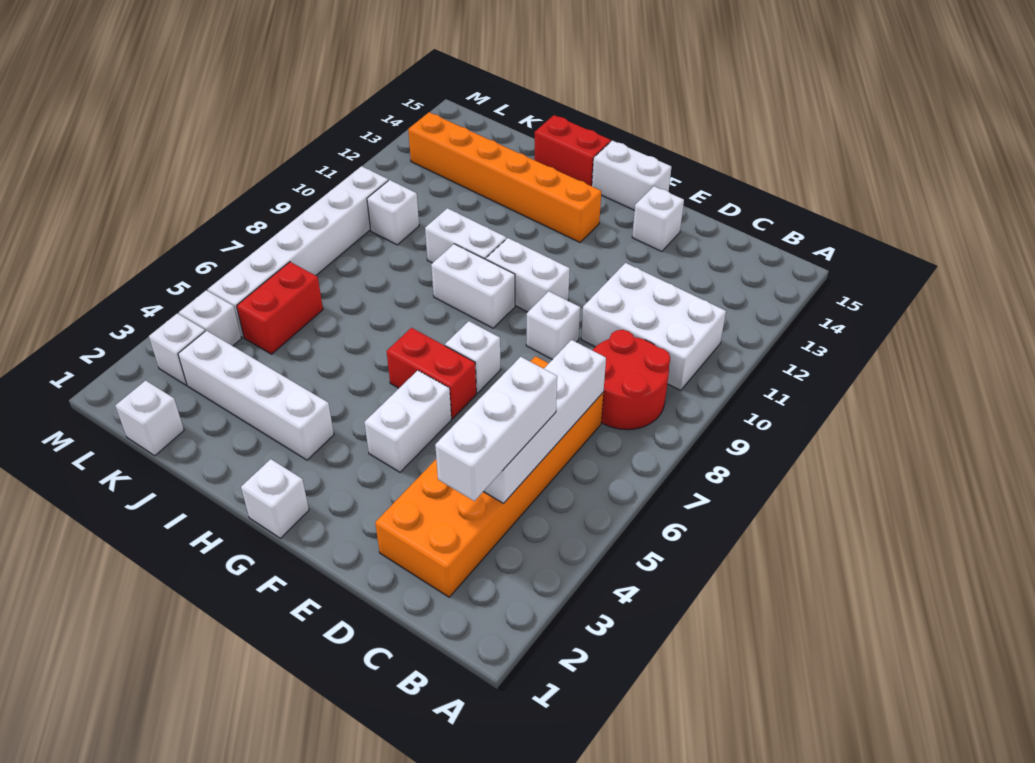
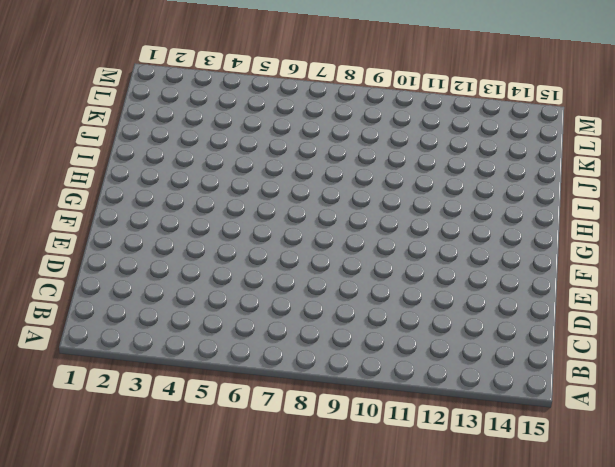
none -> red 2x2 round brick [593,330,670,430]
none -> white 2x3 brick [581,263,726,390]
none -> orange 2x6 brick [375,356,603,597]

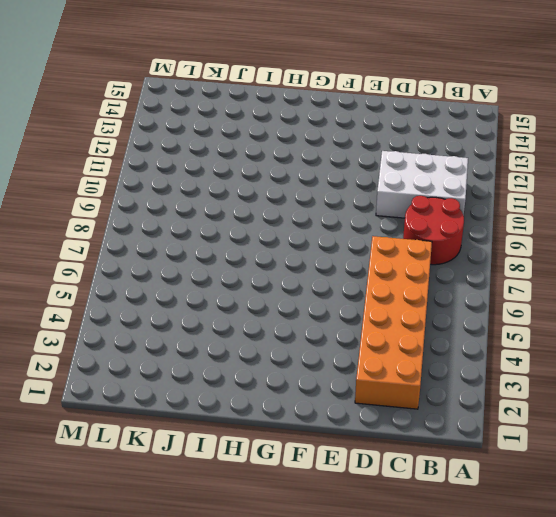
none -> white 1x1 brick [526,291,580,360]
none -> white 1x1 brick [632,186,684,252]
none -> white 1x2 brick [364,370,451,472]

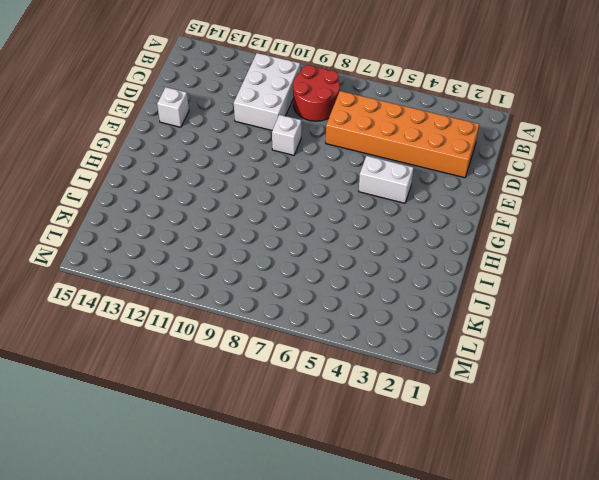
none -> red 1x2 brick [387,328,476,419]
none -> white 1x1 brick [445,321,501,393]
none -> white 1x2 brick [486,238,570,312]

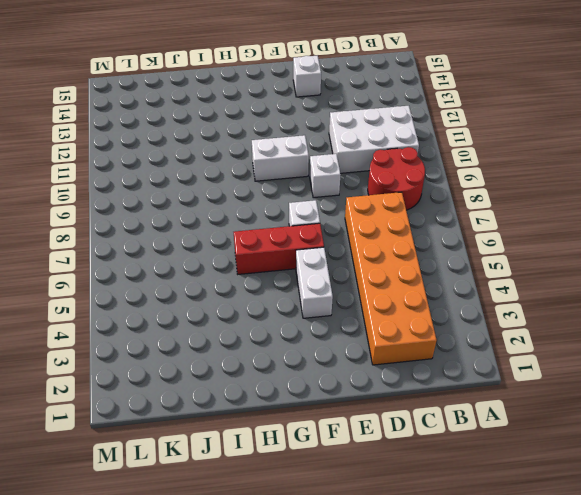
red 1x3 brick [234,223,324,274] -> red 1x2 brick [387,328,476,419]
none -> white 1x2 brick [592,141,671,210]
none -> white 1x1 brick [241,459,309,538]
none -> white 1x2 brick [431,244,515,328]

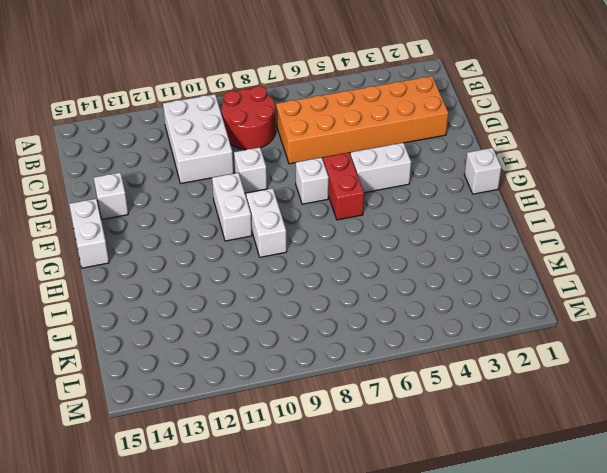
none -> orange 1x6 brick [408,112,601,242]
none -> white 1x4 brick [178,331,334,460]
none -> white 1x2 brick [425,208,506,263]

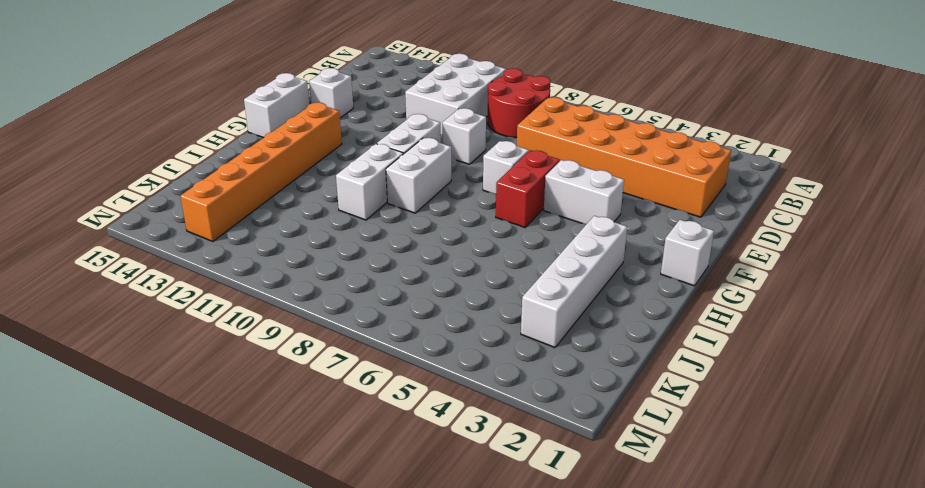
none -> red 1x2 brick [534,115,611,186]
none -> white 1x1 brick [115,380,184,456]
none -> red 1x2 brick [237,262,323,354]

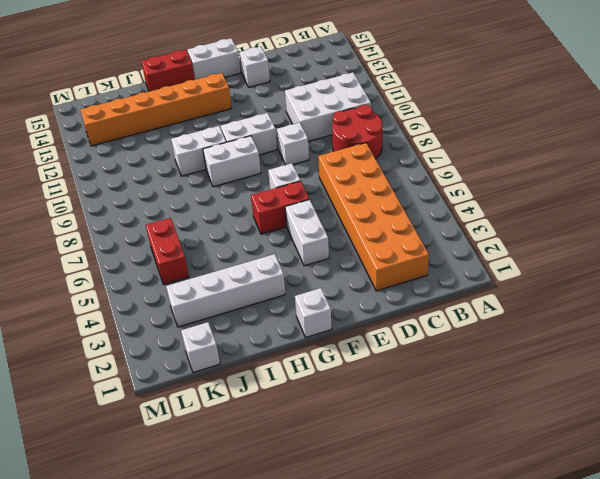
none -> white 1x1 brick [367,180,419,245]
none -> white 1x1 brick [149,313,205,385]
none -> white 1x1 brick [179,290,241,346]

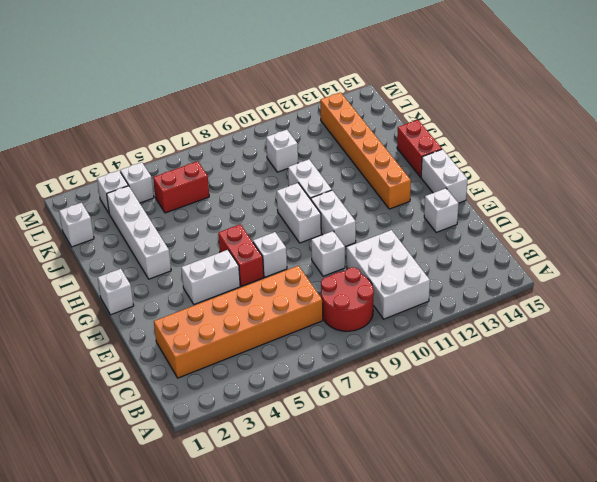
none -> white 1x6 brick [208,166,388,337]
none -> white 1x4 brick [483,340,606,503]
none -> white 1x3 brick [435,357,557,501]

